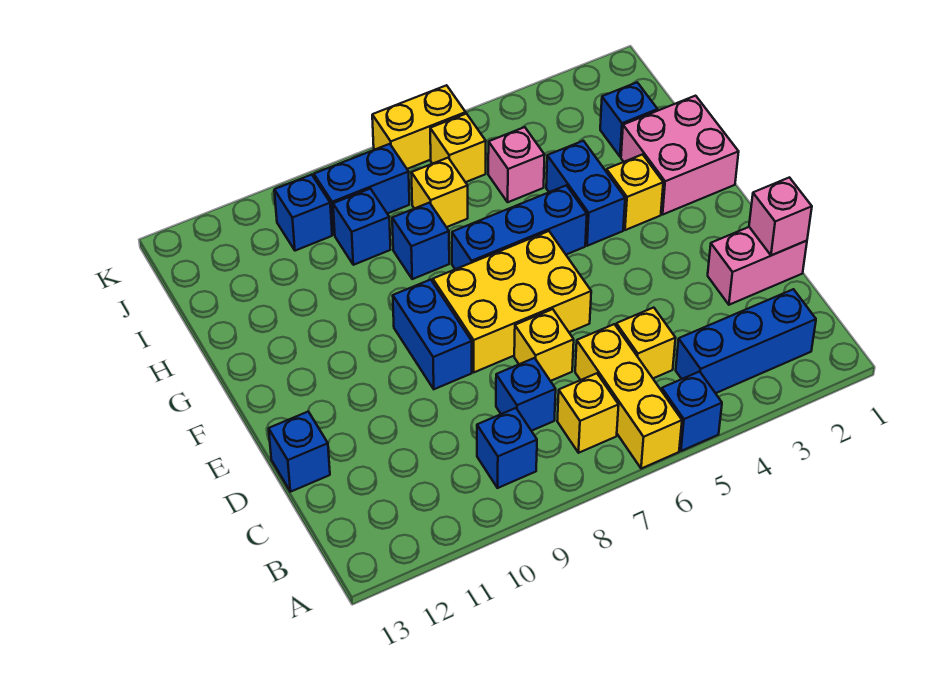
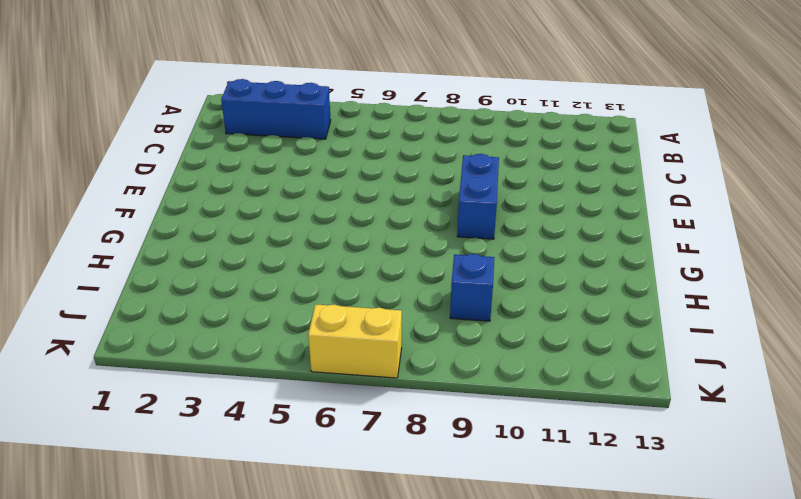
none -> blue 1x1 brick [662,372,722,451]
none -> yellow 1x3 brick [575,324,682,469]
none -> yellow 1x1 brick [557,373,619,453]

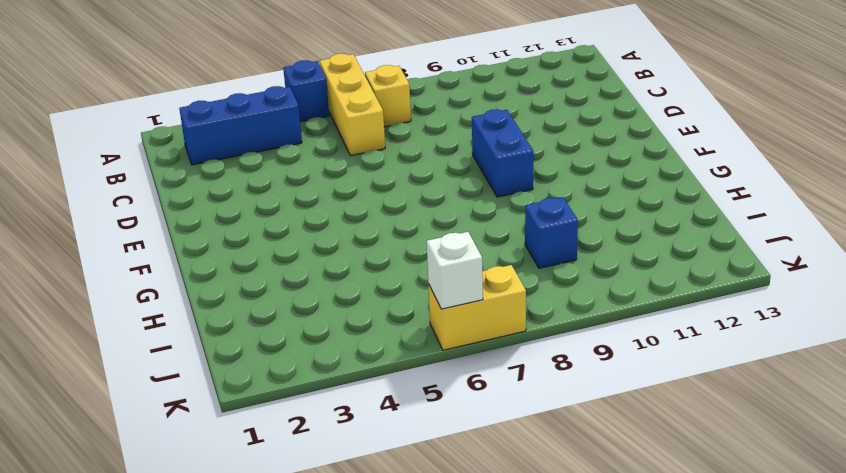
white 1x1 brick [427,232,483,309] -> none
none -> blue 1x1 brick [477,408,537,488]
none -> yellow 1x1 brick [616,308,675,378]
none -> blue 1x1 brick [496,358,556,431]

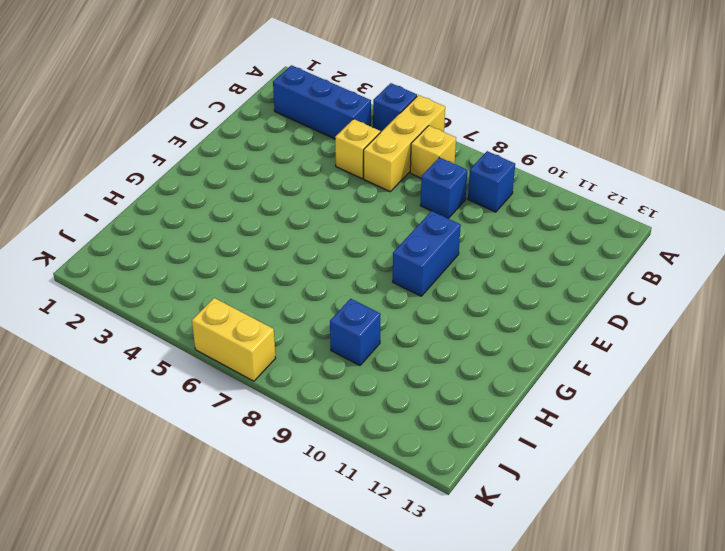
none -> pink 1x2 brick [708,227,807,305]
none -> yellow 1x1 brick [514,309,574,381]
none -> blue 1x1 brick [269,412,330,492]

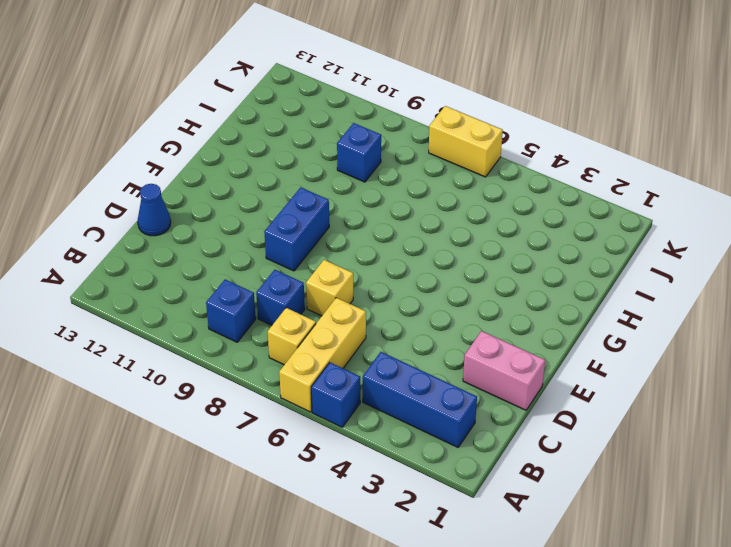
blue 1x1 cone [138,184,171,236] -> blue 1x1 brick [269,412,330,492]
none -> yellow 1x1 brick [616,308,675,378]
none -> yellow 2x3 brick [433,231,591,372]
none -> pink 2x2 brick [621,96,739,214]

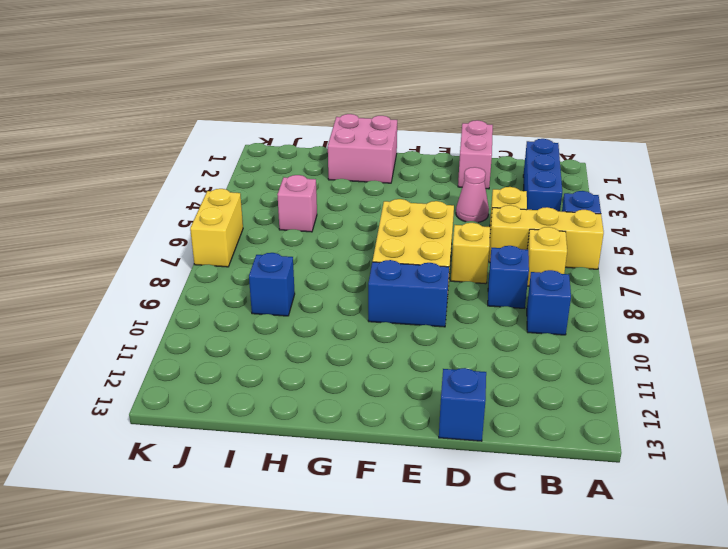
pink 1x1 cone [456,167,489,222] -> none
none -> yellow 1x1 brick [606,155,663,230]
none -> blue 1x2 brick [546,141,625,246]
none -> blue 1x3 brick [452,185,587,269]

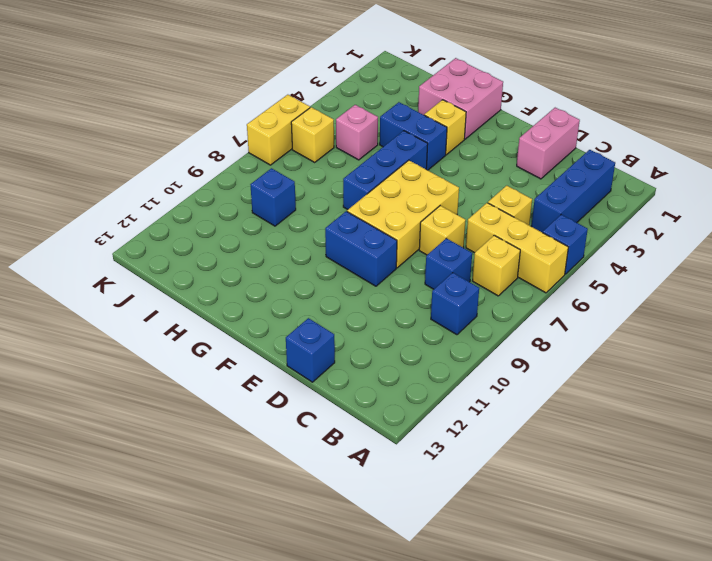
none -> blue 1x1 brick [392,203,449,279]
none -> blue 1x1 brick [600,83,658,157]
none -> yellow 1x1 brick [411,158,468,227]

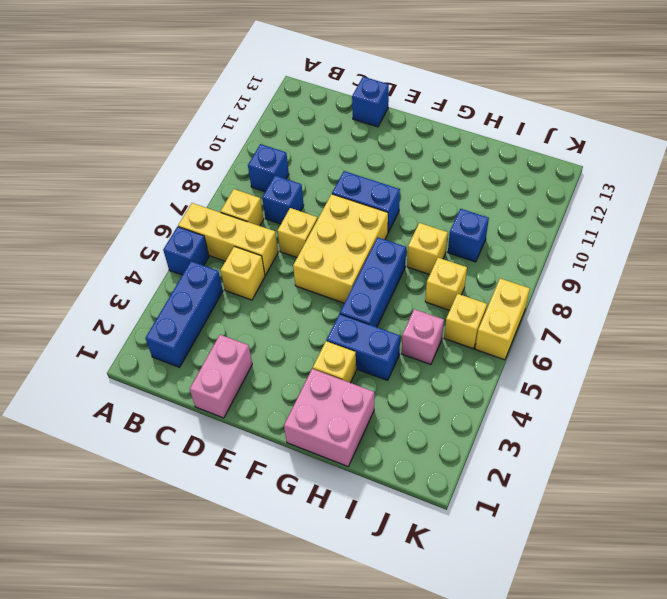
yellow 1x1 brick [407,223,448,275] -> blue 1x1 brick [392,203,449,279]
none -> blue 1x1 brick [600,83,658,157]
none -> blue 1x2 brick [314,144,409,235]
none -> blue 1x1 brick [274,175,332,251]

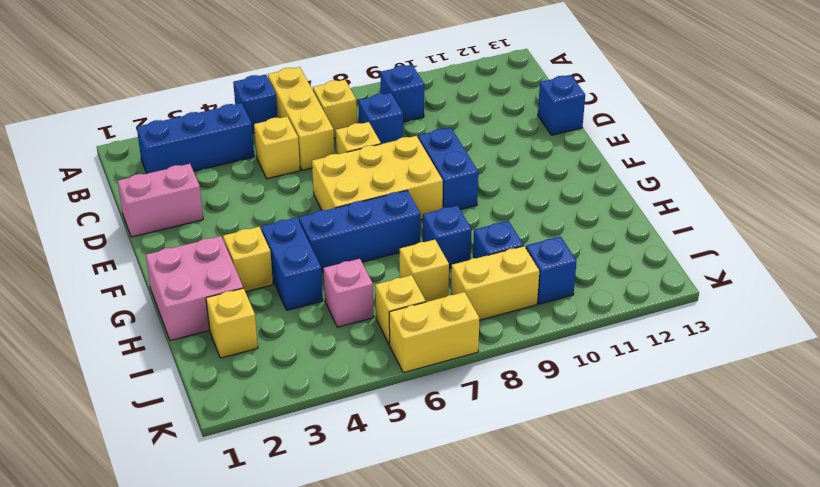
yellow 1x1 brick [206,288,258,358] -> blue 1x1 brick [600,83,658,157]
yellow 1x2 brick [451,246,539,320] -> blue 1x2 brick [314,144,409,235]
none -> pink 1x1 brick [749,177,812,255]

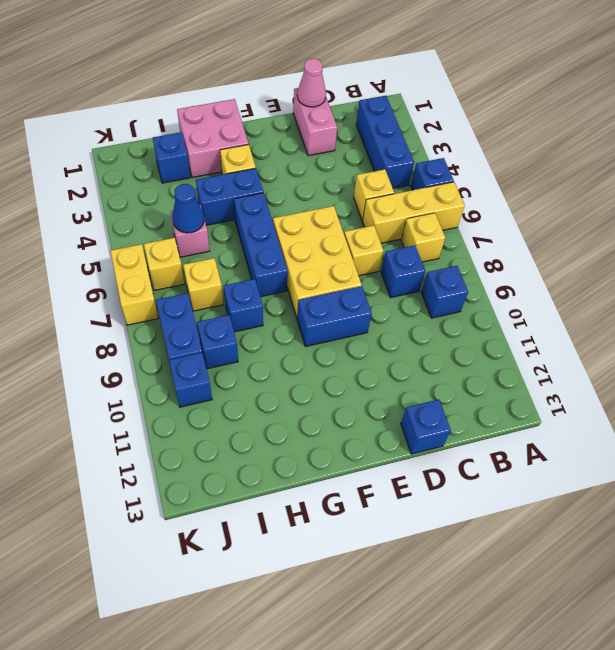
pink 1x1 cone [297,59,326,107] -> pink 1x1 brick [749,177,812,255]
blue 1x1 cone [172,184,204,233] -> none

